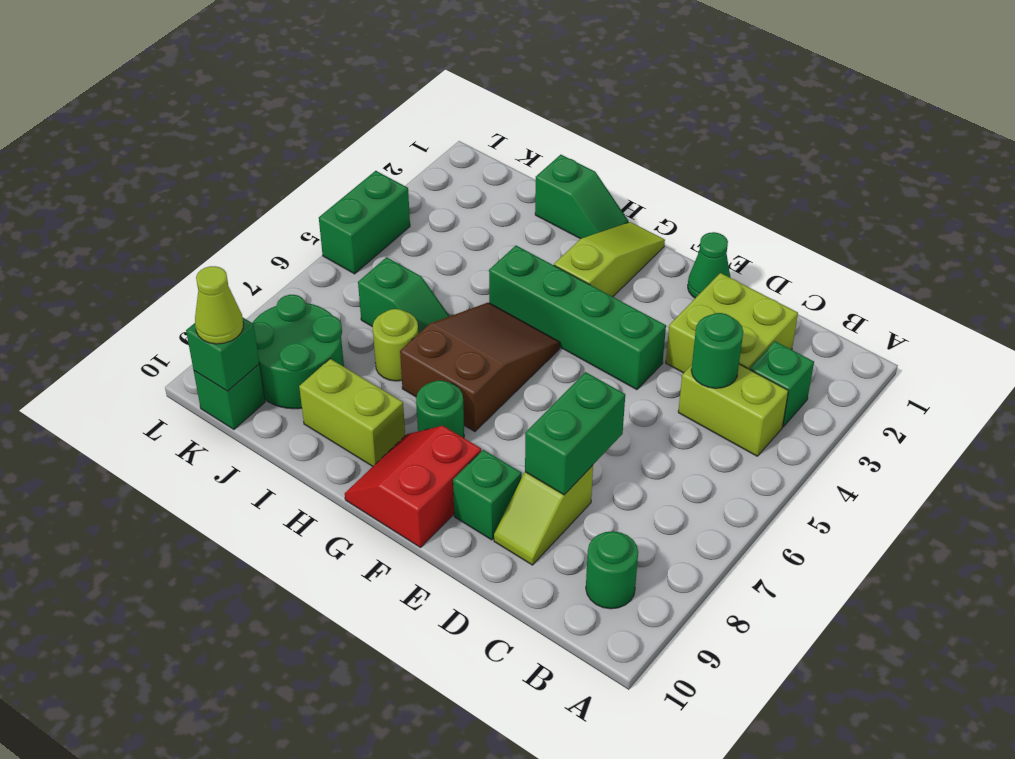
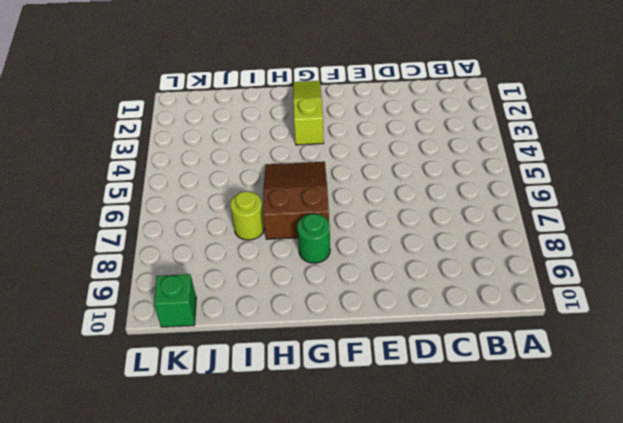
none -> green 1x1 brick [750,341,814,427]
none -> lime 1x2 brick [678,364,788,456]
none -> green 1x1 round brick [586,531,638,609]

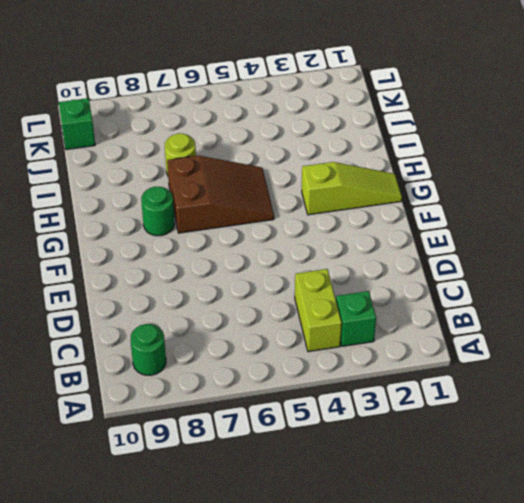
none -> lime 2x2 brick [666,273,798,373]
none -> lime 1x2 slope [494,465,593,565]
none -> green 1x1 cone [688,232,731,298]

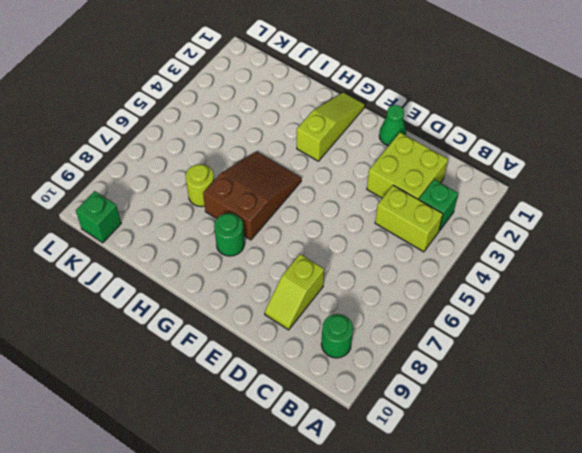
none -> green 1x4 brick [489,246,666,390]
none -> green 1x1 brick [453,450,522,540]
none -> red 2x2 slope [345,426,481,547]

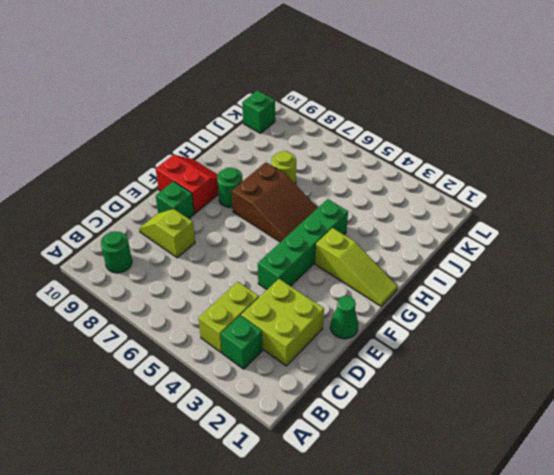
none -> green 1x2 slope [535,155,629,239]
none -> lime 1x2 brick [299,359,405,466]
none -> green 1x2 slope [358,257,449,334]

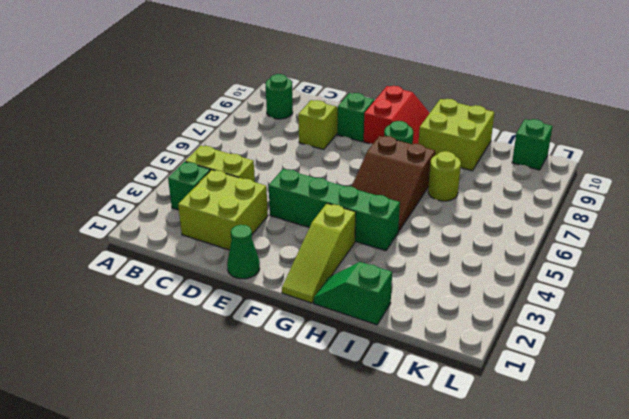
lime 2x2 brick [418,99,494,171] -> lime 1x2 brick [299,359,405,466]
none -> green 1x2 slope [358,257,449,334]
none -> green 2x2 round brick [253,295,344,409]
none -> green 1x2 brick [319,171,410,274]

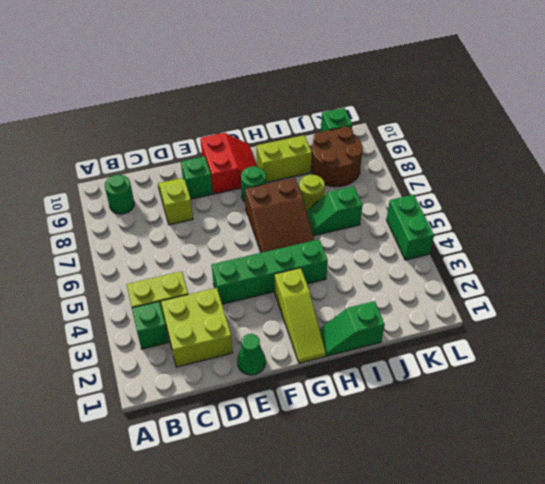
brown 2x2 round brick [311,127,363,187] -> green 2x2 round brick [253,295,344,409]
none -> green 1x1 round brick [691,313,743,388]
none -> green 1x2 brick [525,372,625,495]
none -> green 1x1 brick [186,318,259,391]

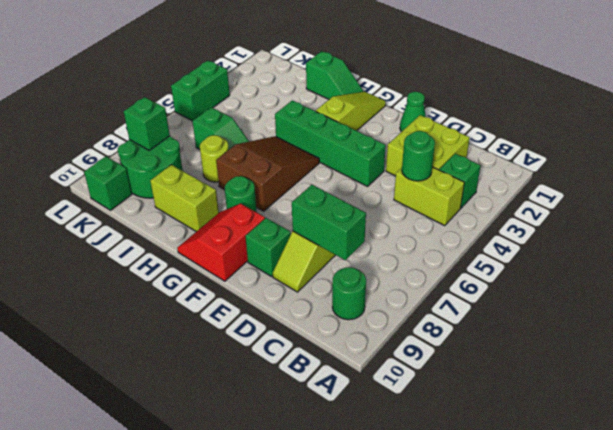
green 1x2 brick [292,185,366,260] -> green 1x2 brick turned to [525,372,625,495]
green 1x1 brick [124,97,170,150] -> green 1x1 brick moved to [186,318,259,391]
none -> lime 1x1 cone [195,266,243,344]

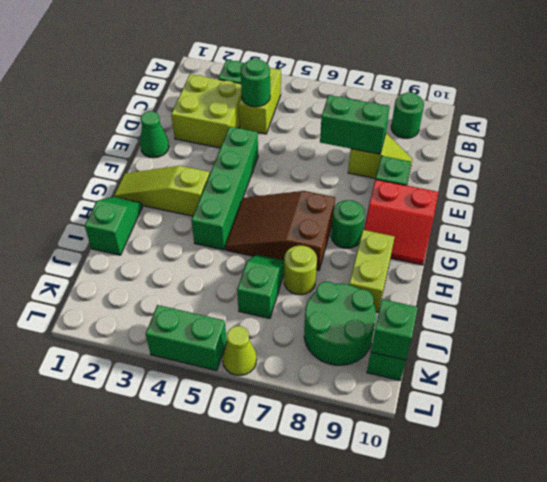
lime 1x1 cone [222,326,257,375] -> lime 1x1 cone moved to [195,266,243,344]

